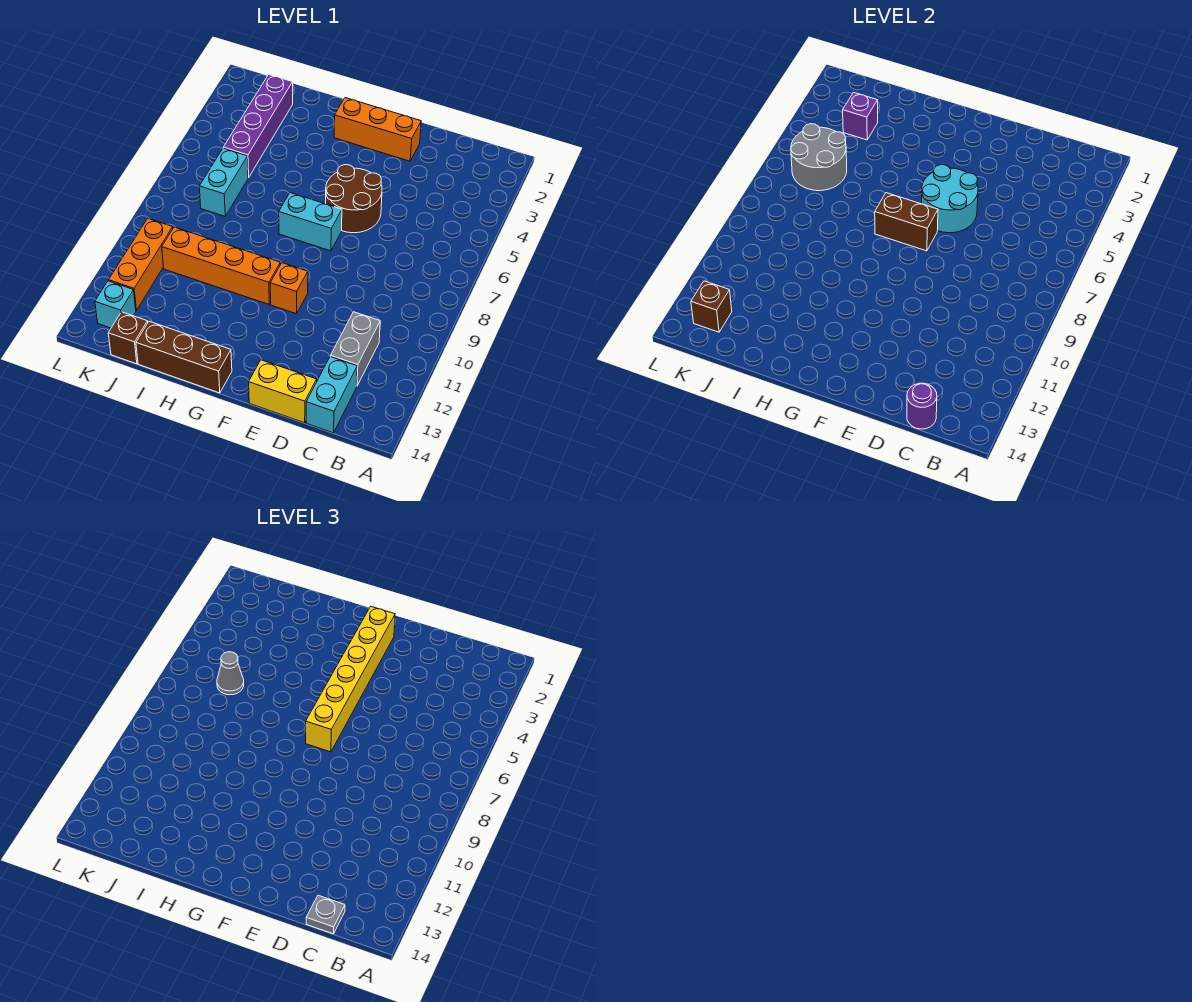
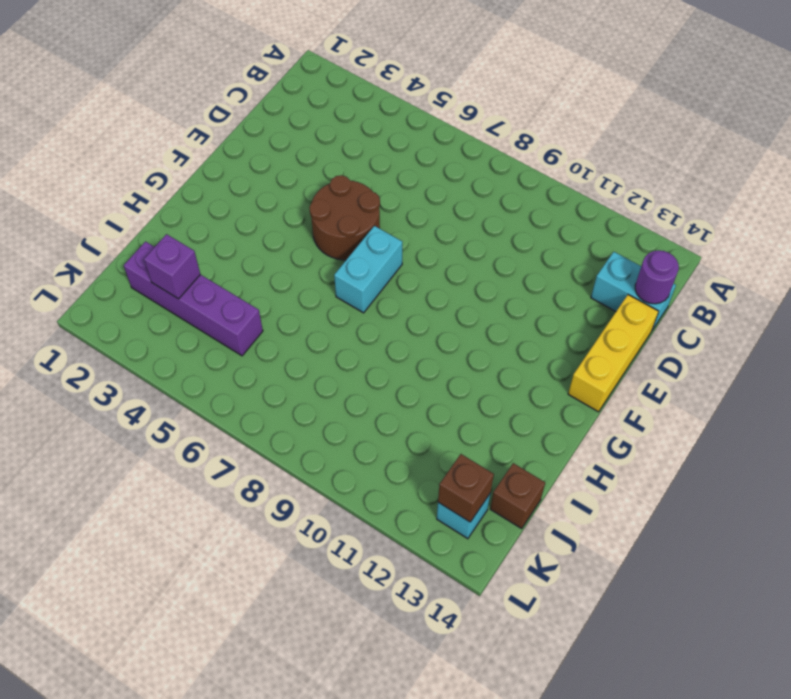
yellow 1x3 brick [568,295,659,412] -> yellow 1x2 brick [249,360,317,423]
none -> grey 1x2 brick [331,312,380,386]
none -> orange 1x3 brick [334,98,421,161]
none -> orange 1x1 brick [270,263,308,314]

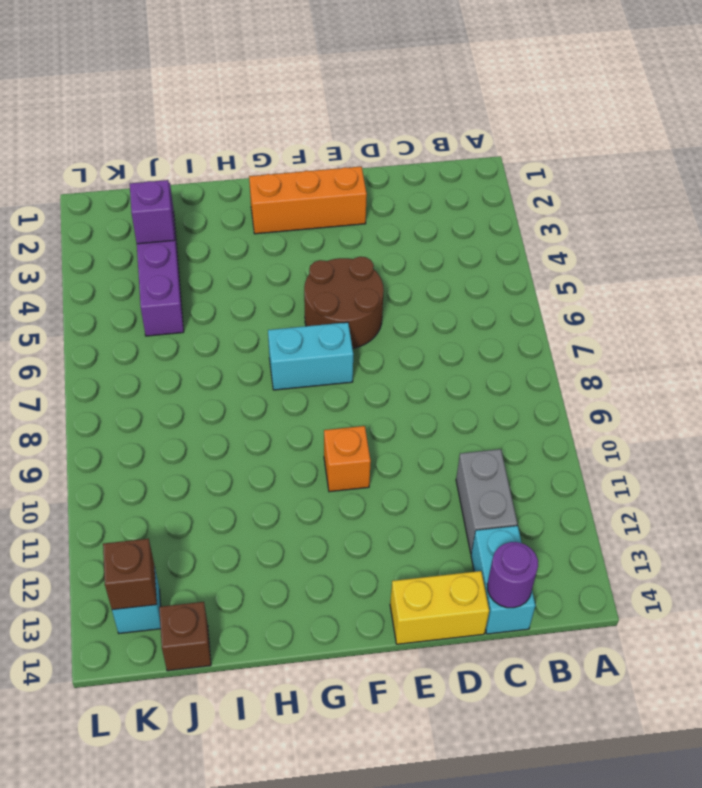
none -> orange 1x4 brick [162,227,280,304]
none -> brown 1x3 brick [136,321,232,393]
none -> cyan 1x2 brick [199,148,248,216]

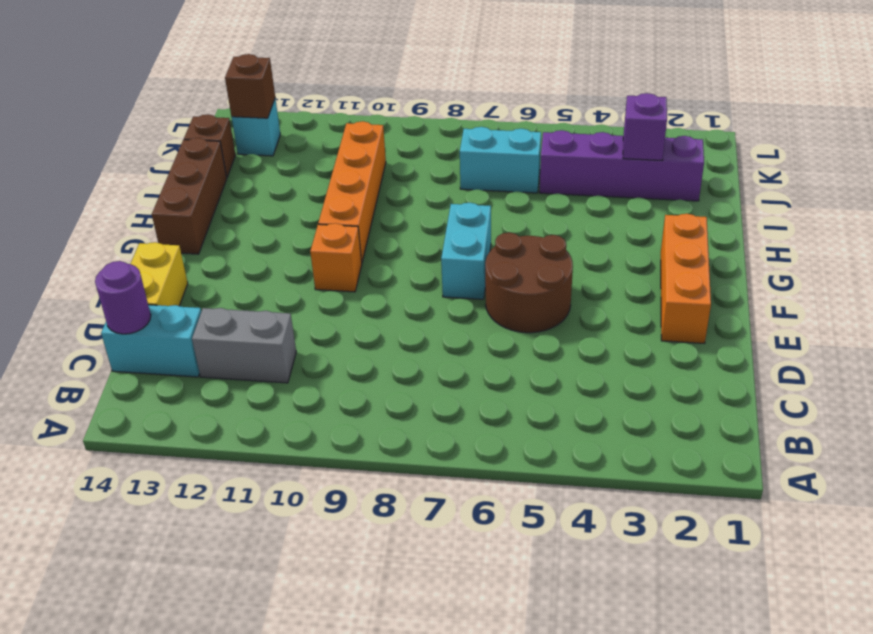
none -> orange 1x3 brick [109,218,173,310]
none -> cyan 2x2 round brick [922,165,978,233]
none -> brown 1x2 brick [875,193,938,251]

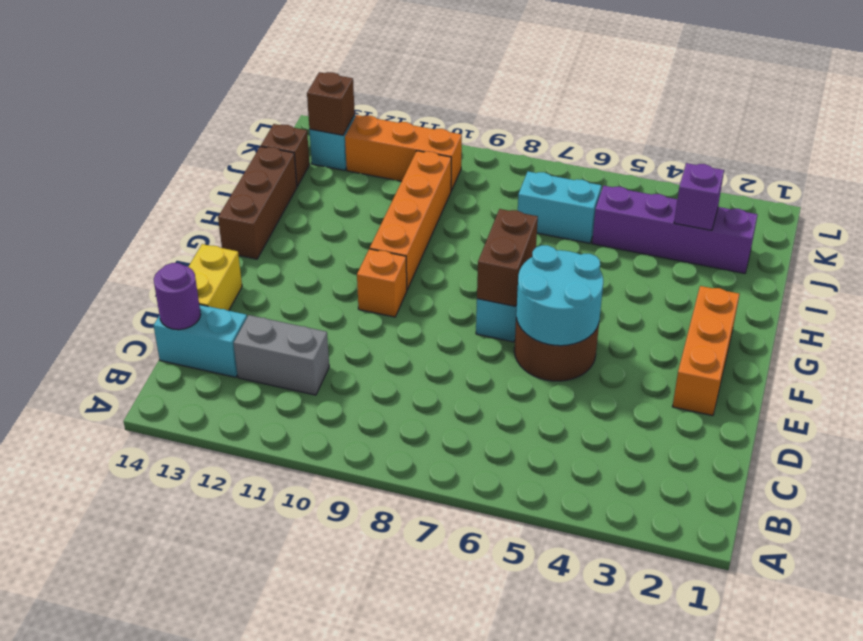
none -> grey 2x2 round brick [791,124,847,191]
none -> grey 1x1 plate [306,895,345,934]
none -> yellow 1x6 brick [306,607,395,752]

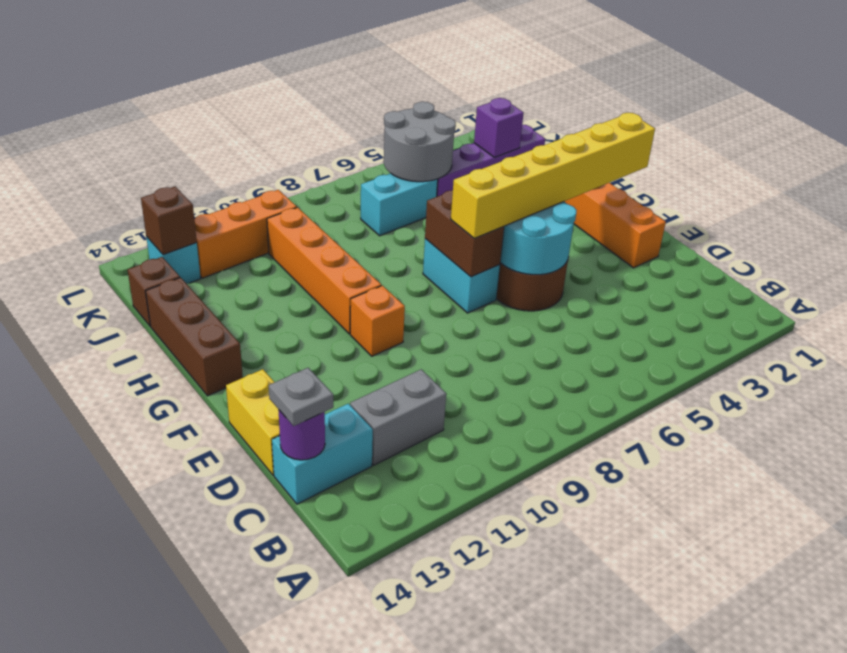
none -> grey 1x1 cone [217,652,244,695]

